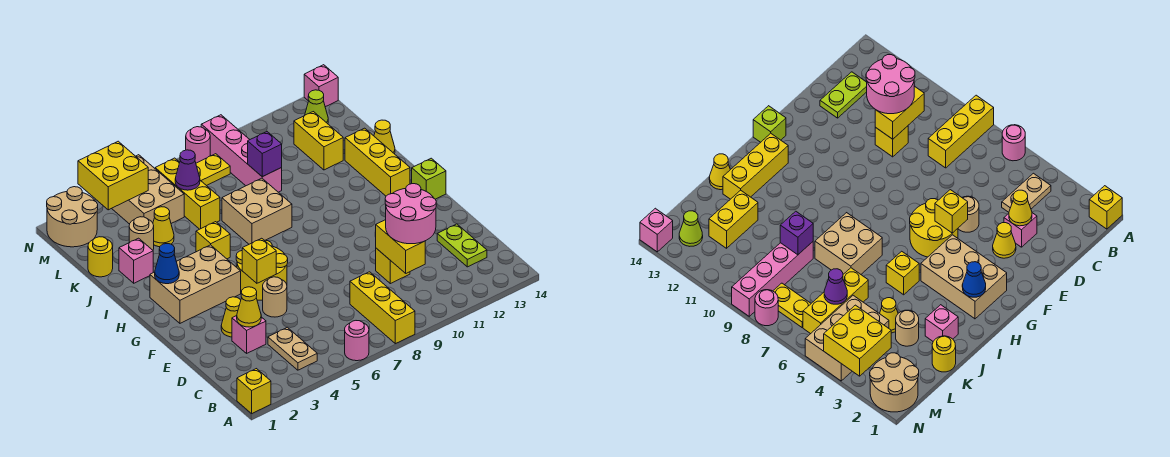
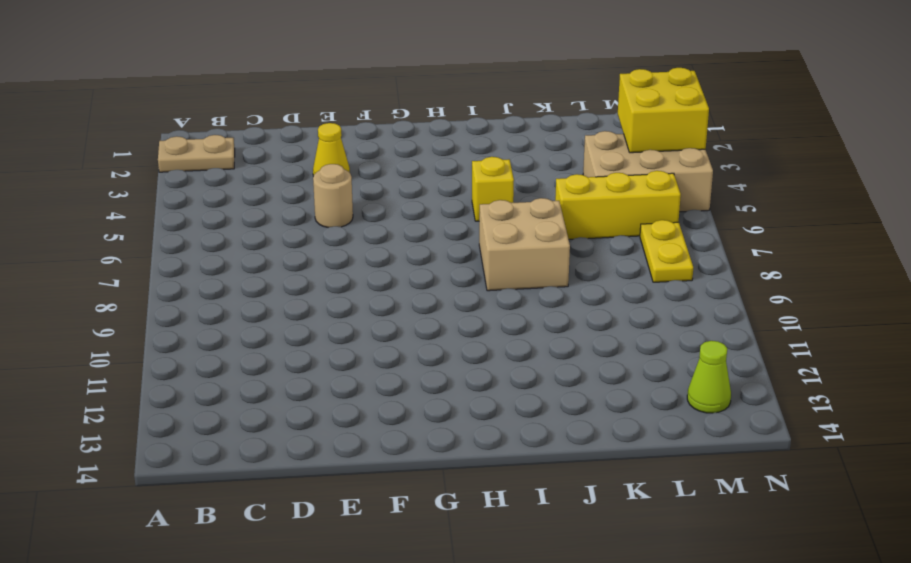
tan 1x2 plate [158,135,235,172] -> tan 1x2 plate moved to [268,327,317,370]
none -> yellow 1x1 brick [237,369,271,413]
none -> pink 1x1 round brick [345,321,369,361]
none -> yellow 1x3 brick [350,272,415,344]
none -> lime 1x2 plate [437,224,487,267]

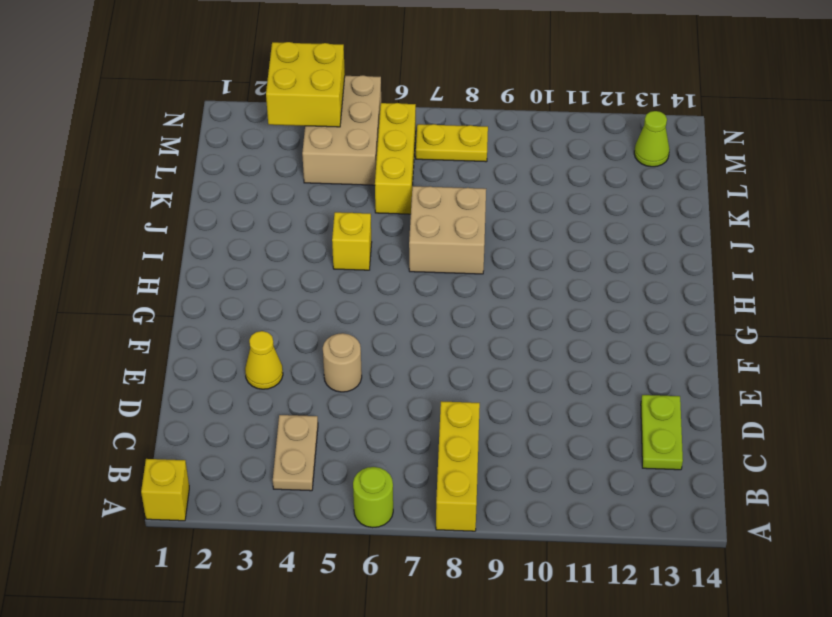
lime 1x1 round brick [353,467,393,528] -> pink 1x1 round brick [345,321,369,361]
none -> pink 1x1 brick [232,316,266,353]
none -> yellow 1x1 brick [376,248,410,284]
none -> yellow 2x2 round brick [236,240,288,300]
none -> tan 2x3 brick [150,245,241,323]

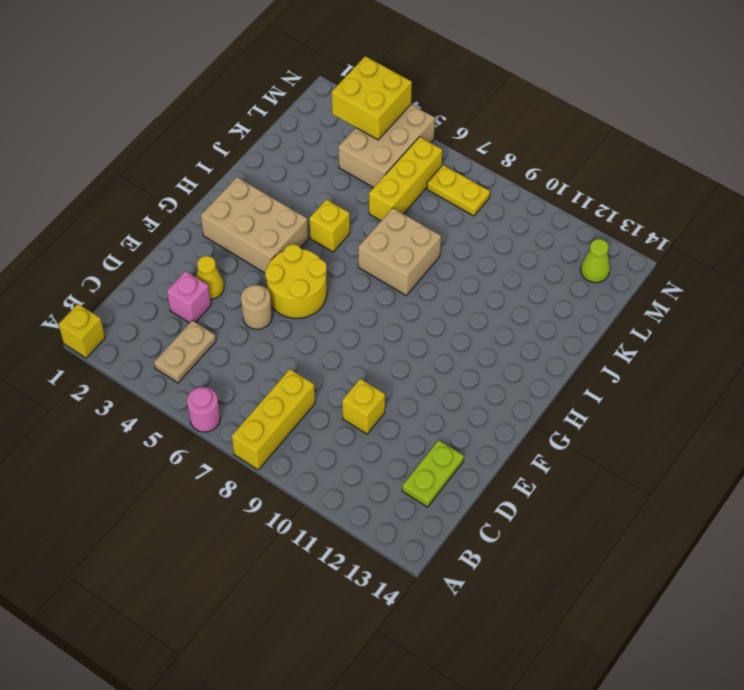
none -> lime 1x1 brick [412,158,446,199]
none -> yellow 1x3 brick [345,128,410,196]
none -> pink 1x1 brick [119,238,153,283]
none -> yellow 1x1 cone [374,120,395,154]

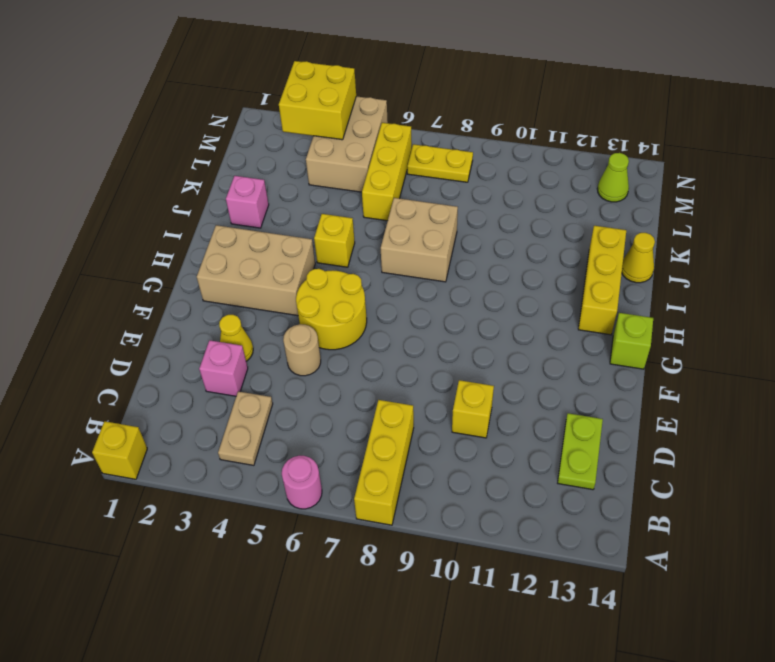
none -> yellow 1x1 round brick [88,237,113,277]
none -> tan 1x1 round brick [129,217,154,250]
none -> yellow 1x1 cone [153,207,174,247]
none -> pink 1x4 brick [201,115,282,192]

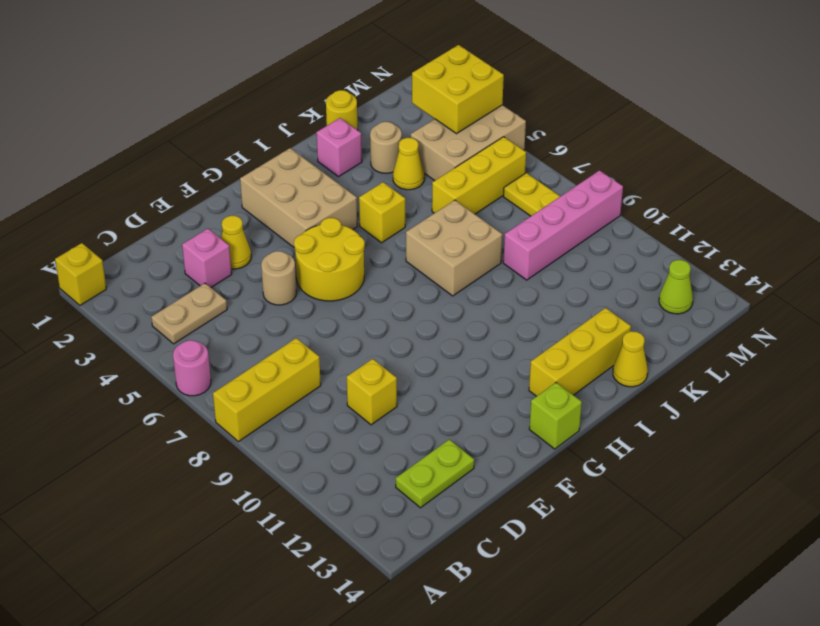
none -> yellow 1x2 brick [294,112,343,170]
none -> tan 2x2 round brick [47,187,98,247]
none -> pink 1x1 round brick [186,127,210,163]
none -> pink 1x1 brick [304,65,338,107]

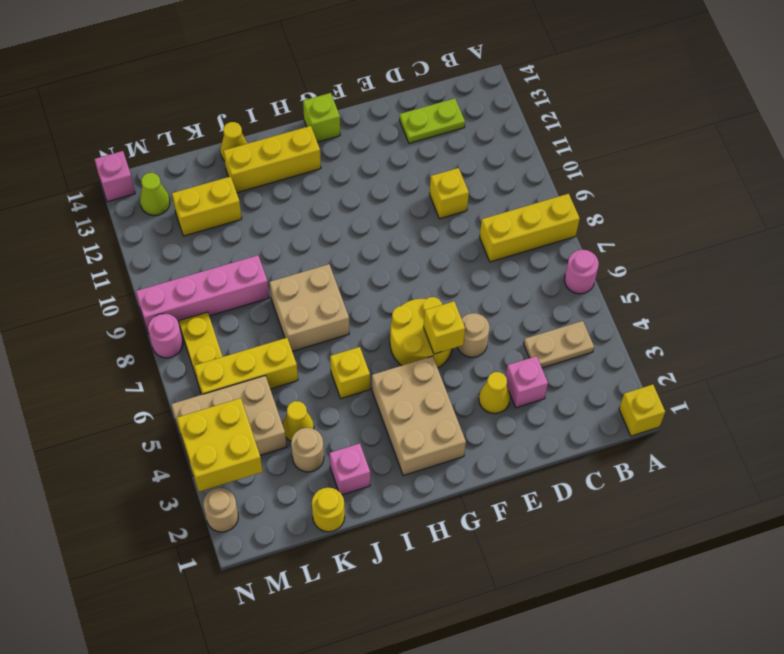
tan 1x1 round brick [203,488,238,532] -> tan 2x2 round brick [47,187,98,247]
none -> yellow 1x2 brick [376,220,425,273]
none -> yellow 1x1 cone [237,287,261,327]
none -> blue 1x1 cone [155,244,179,284]
none -> purple 1x1 brick [248,132,282,177]

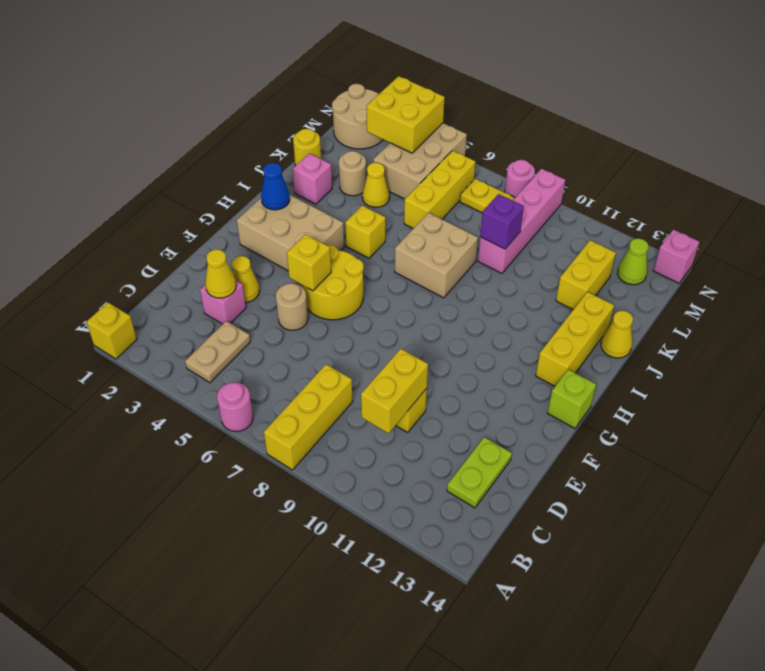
none -> purple 1x1 cone [175,150,200,190]
none -> pink 2x2 round brick [385,184,436,244]

